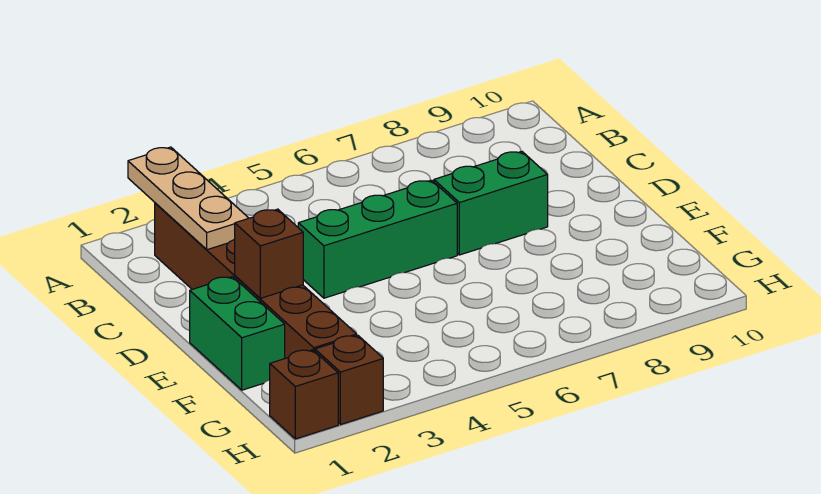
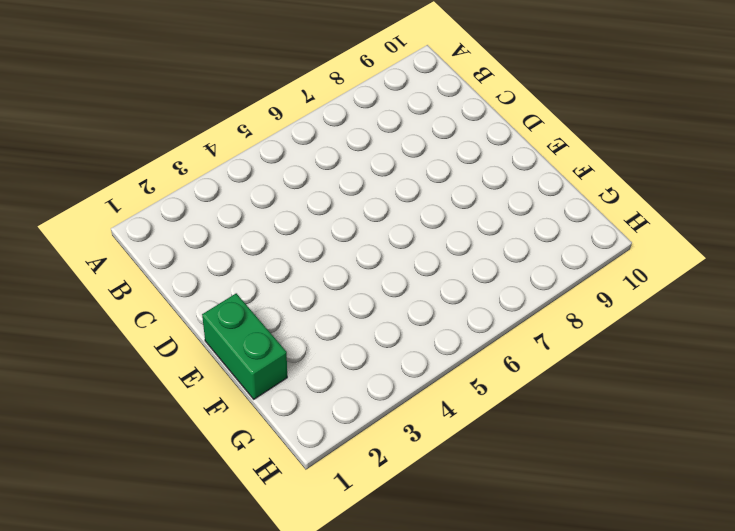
none -> brown 1x6 brick [155,203,357,358]
none -> green 1x3 brick [298,180,457,298]

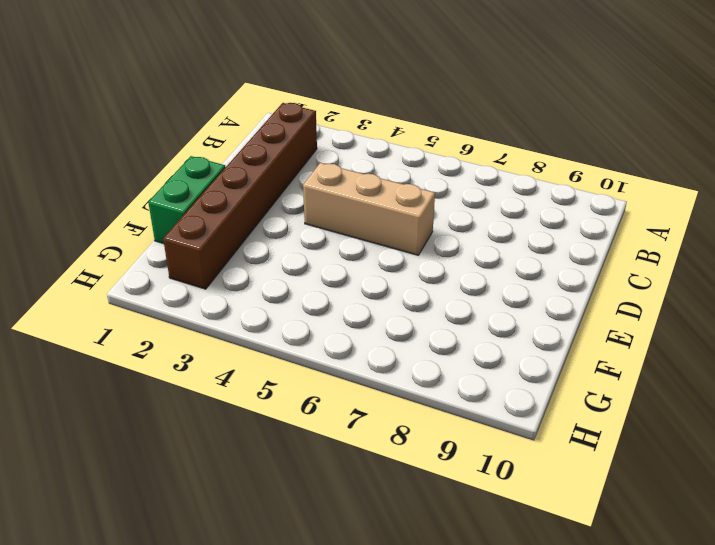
tan 1x3 brick [303,163,435,255] -> green 1x3 brick [298,180,457,298]
none -> green 1x2 brick [434,151,548,255]
none -> brown 1x1 brick [270,350,338,439]

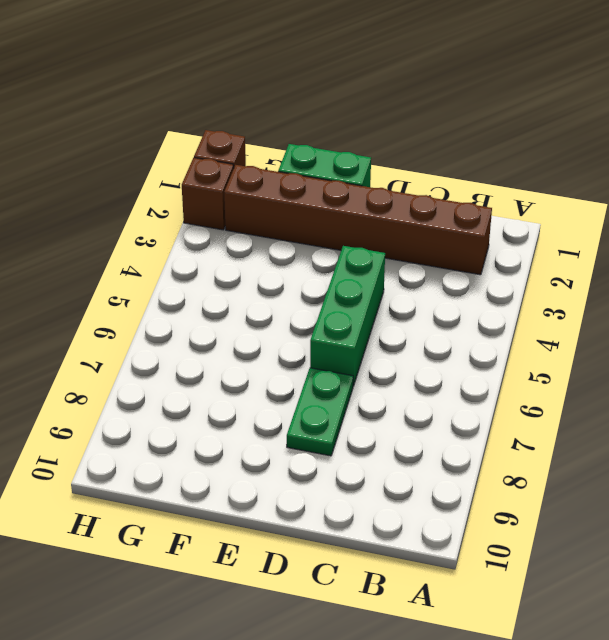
green 1x2 plate [287,368,353,456] -> green 1x2 brick [434,151,548,255]
none -> tan 1x3 plate [128,147,248,250]
none -> brown 1x1 brick [235,209,303,298]

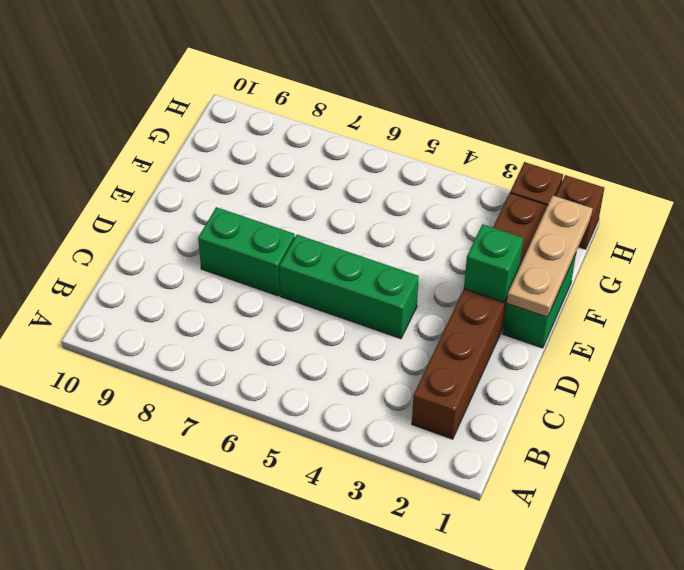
tan 1x3 plate [507,196,593,317] -> tan 1x3 plate moved to [128,147,248,250]
green 1x1 brick [464,224,523,303] -> brown 1x1 brick [235,209,303,298]

